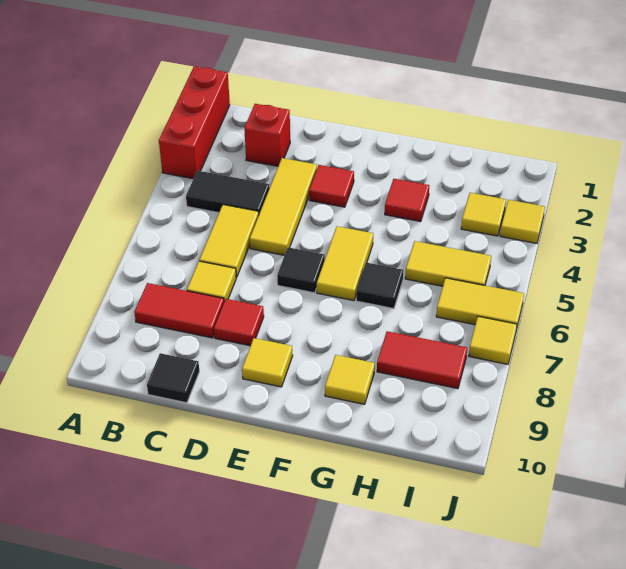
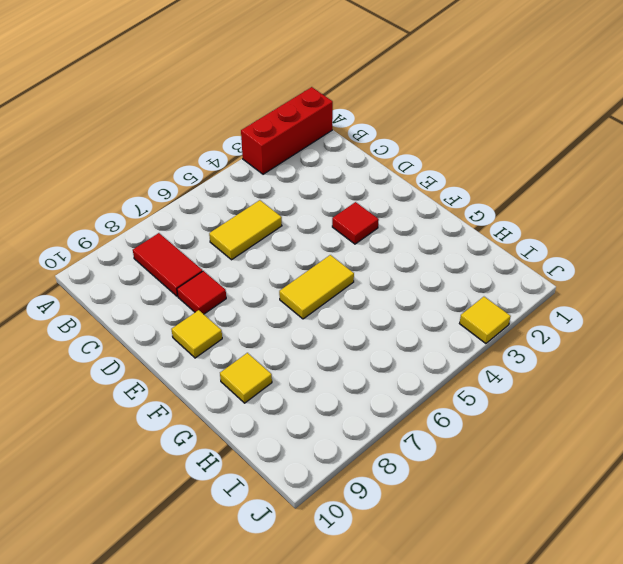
none -> black 1x2 tile [186,171,269,214]
none -> red 1x1 brick [244,104,290,166]
none -> yellow 1x1 tile [187,261,236,301]

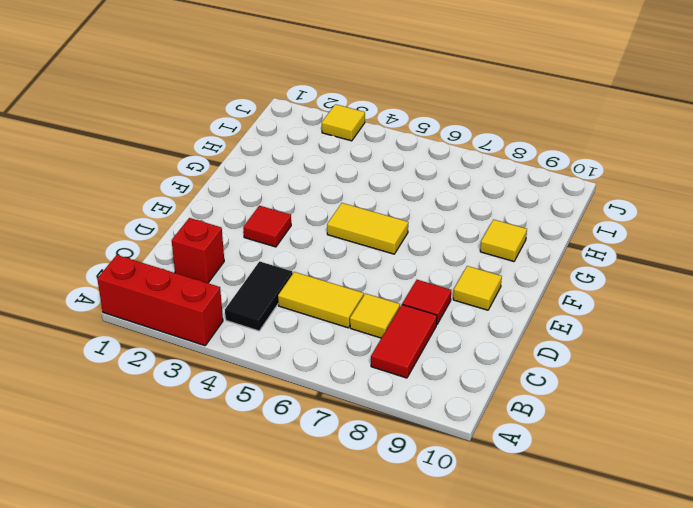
none -> black 1x1 tile [147,353,199,403]
none -> yellow 1x3 tile [250,158,317,255]
none -> black 1x1 tile [277,247,325,293]

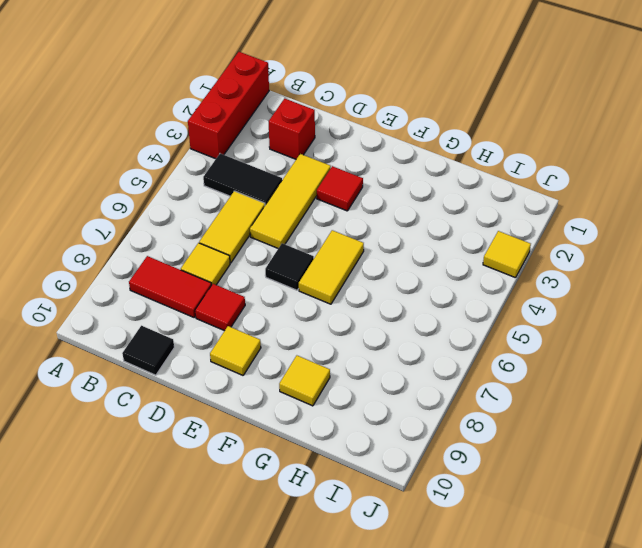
none -> red 1x1 tile [385,179,429,222]
none -> black 1x1 tile [356,263,403,309]
none -> yellow 1x2 tile [405,241,491,286]

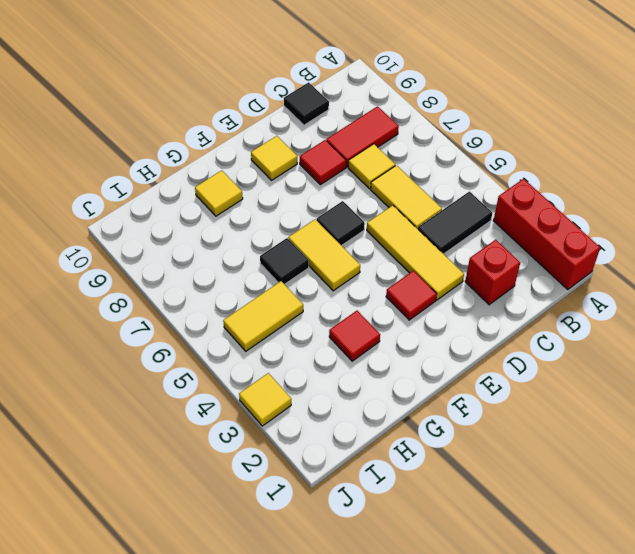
none -> red 1x2 tile [377,331,467,389]
none -> yellow 1x1 tile [461,193,506,236]
none -> yellow 1x2 tile [436,278,524,330]

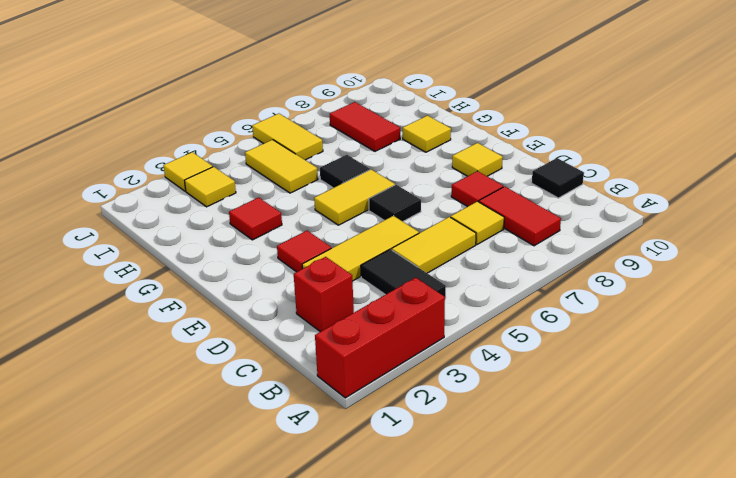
none -> yellow 1x1 tile [469,316,517,364]

